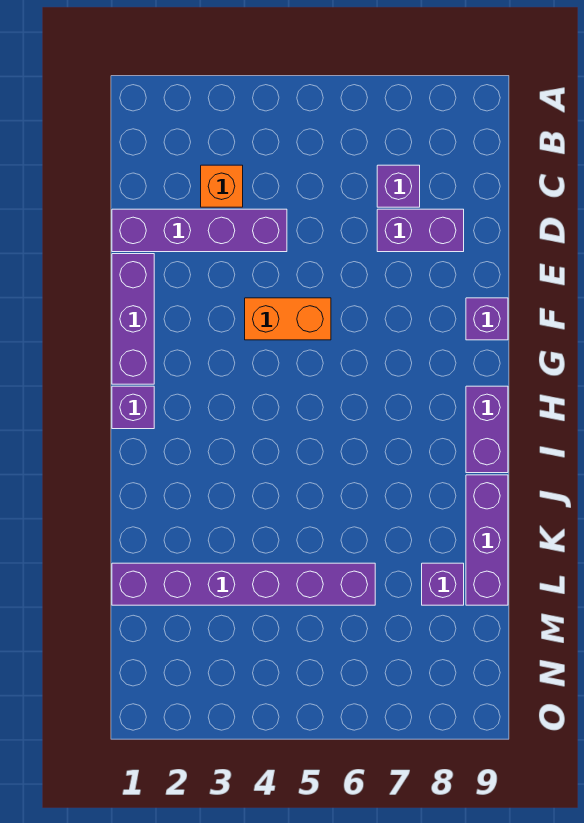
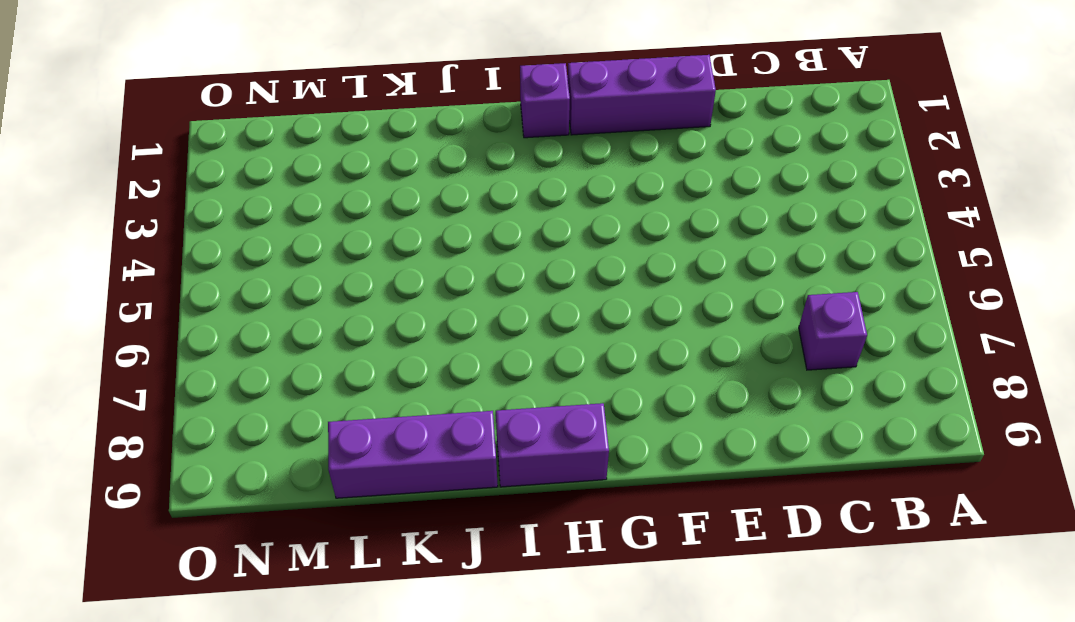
none -> orange 1x1 brick [201,165,243,207]
none -> purple 1x4 brick [112,209,287,252]
none -> purple 1x2 brick [377,209,464,252]

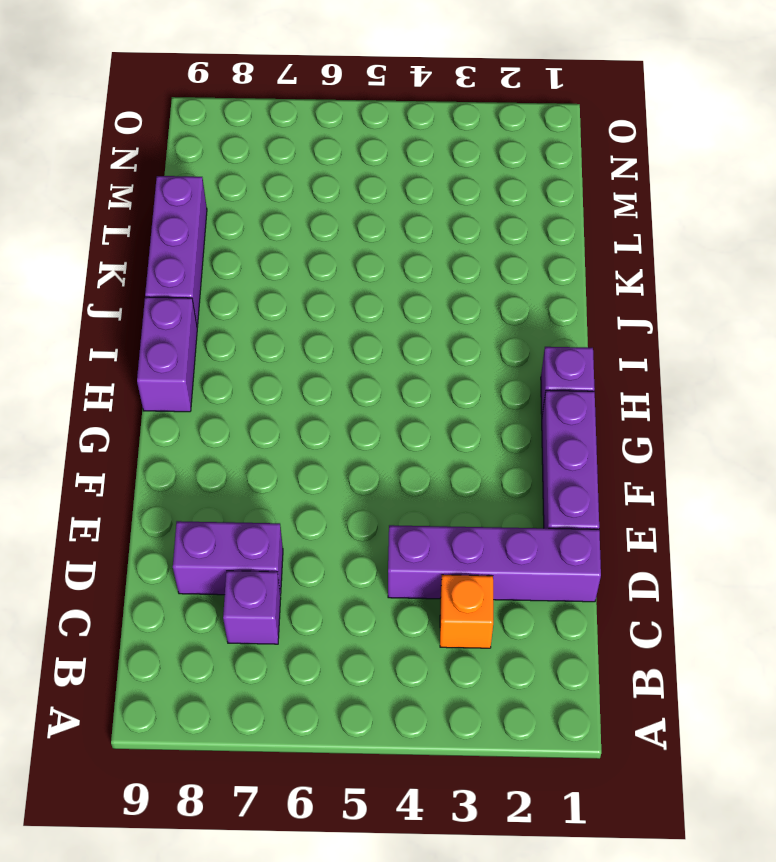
none -> orange 1x2 brick [245,298,331,340]
none -> purple 1x1 brick [466,298,508,340]
none -> purple 1x6 brick [112,563,375,605]

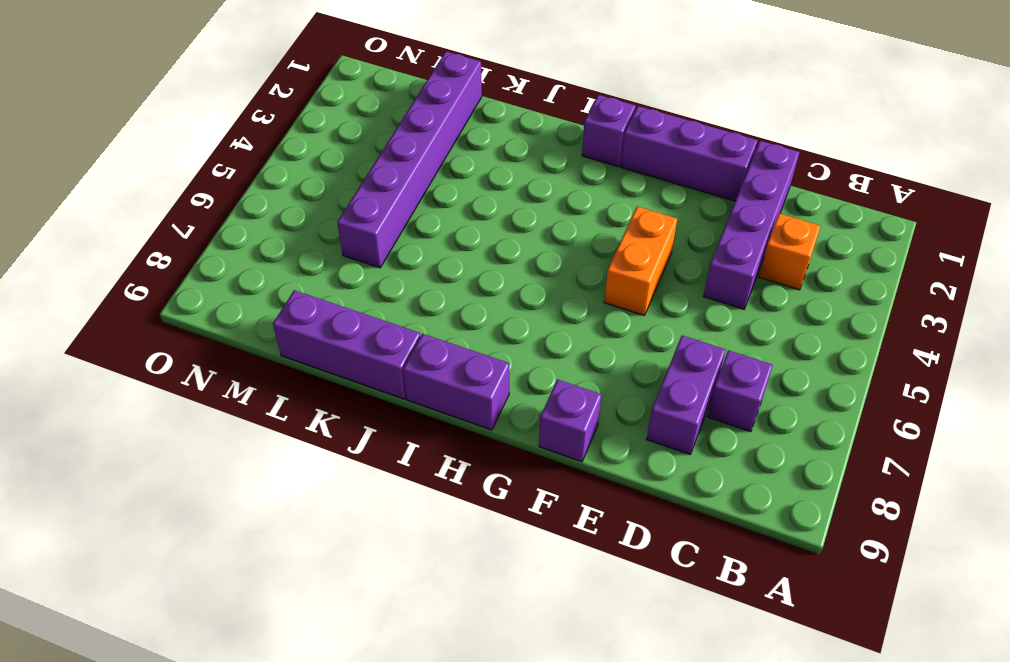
none -> purple 1x1 brick [422,563,464,605]

